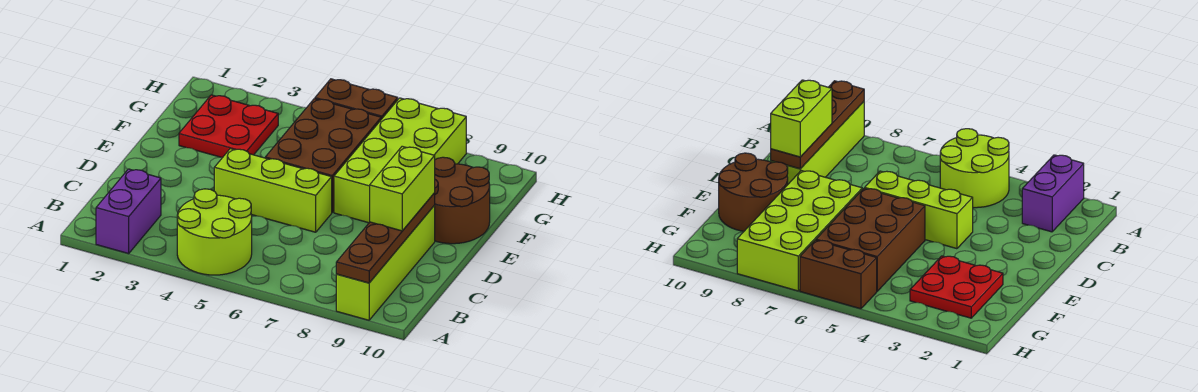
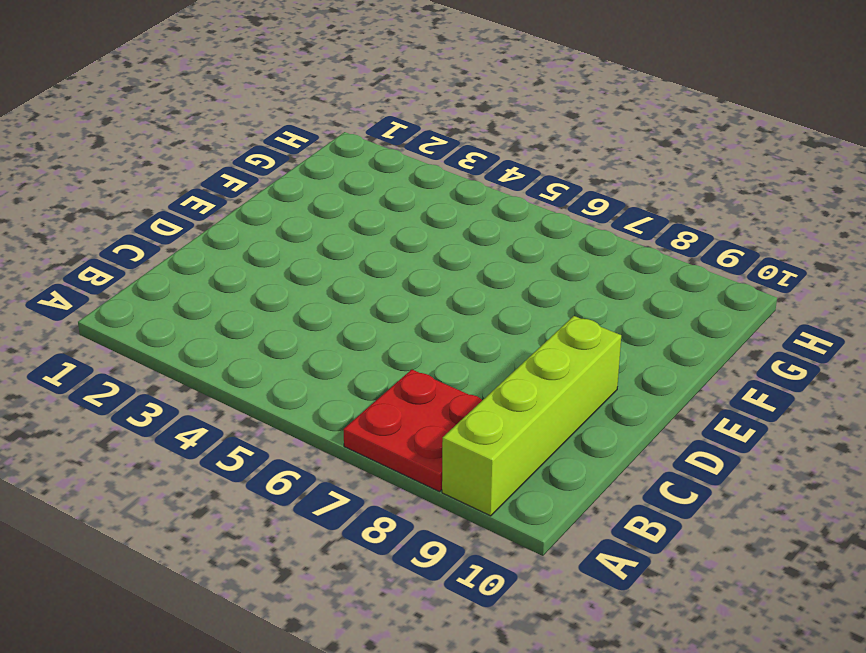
red 2x2 plate [343,370,482,492] -> red 2x2 plate moved to [179,95,278,158]
none -> purple 1x2 brick [96,169,161,254]
none -> lime 2x2 round brick [177,189,252,275]

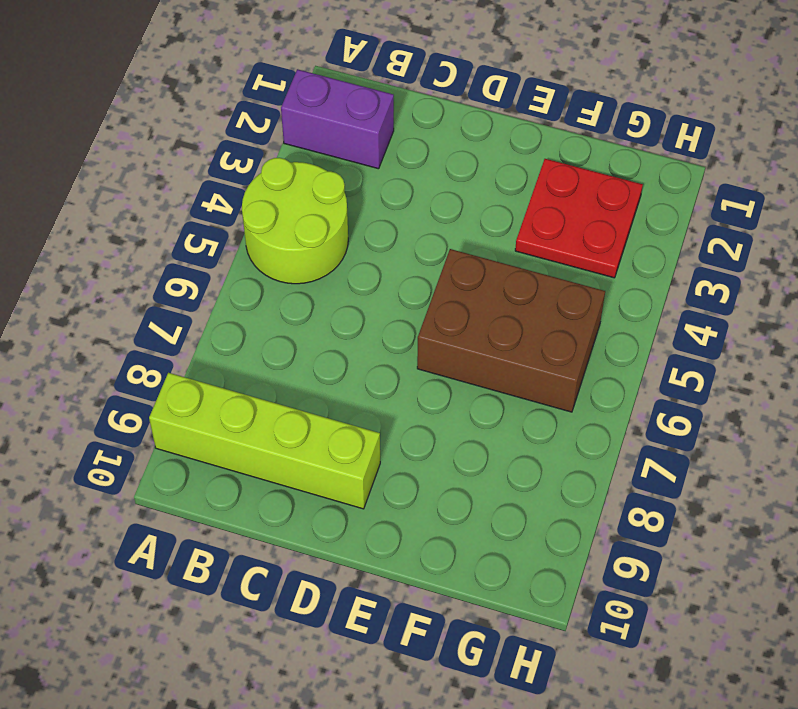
none -> lime 1x3 brick [214,149,332,232]
none -> lime 2x4 brick [334,98,466,223]

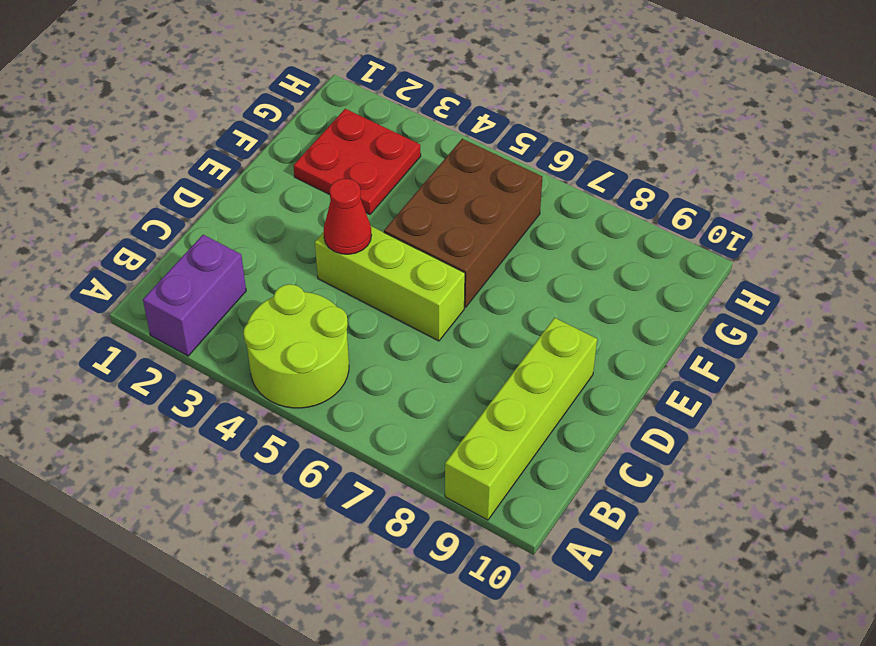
red 1x1 cone [324,179,371,254] -> none
none -> lime 2x4 brick [334,98,466,223]
none -> brown 2x2 round brick [434,157,490,244]

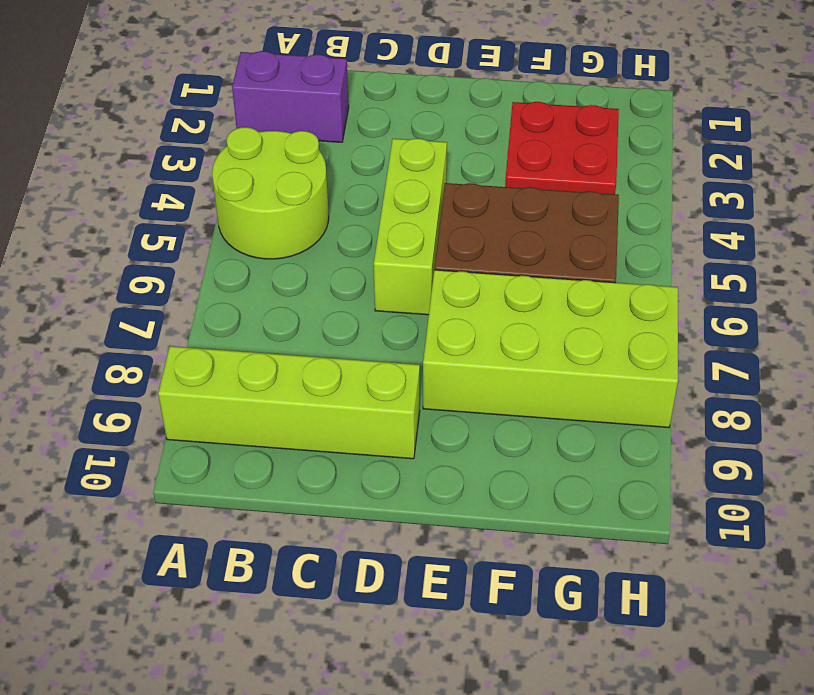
none -> brown 2x2 round brick [434,157,490,244]
none -> brown 1x2 brick [315,79,398,119]

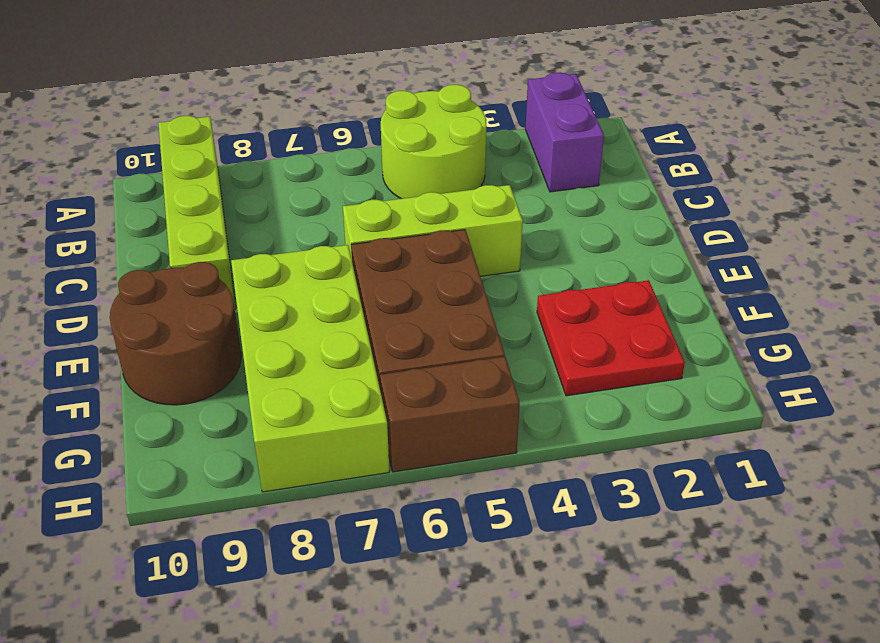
none -> brown 1x4 plate [336,193,435,283]
none -> lime 1x2 brick [370,146,435,231]

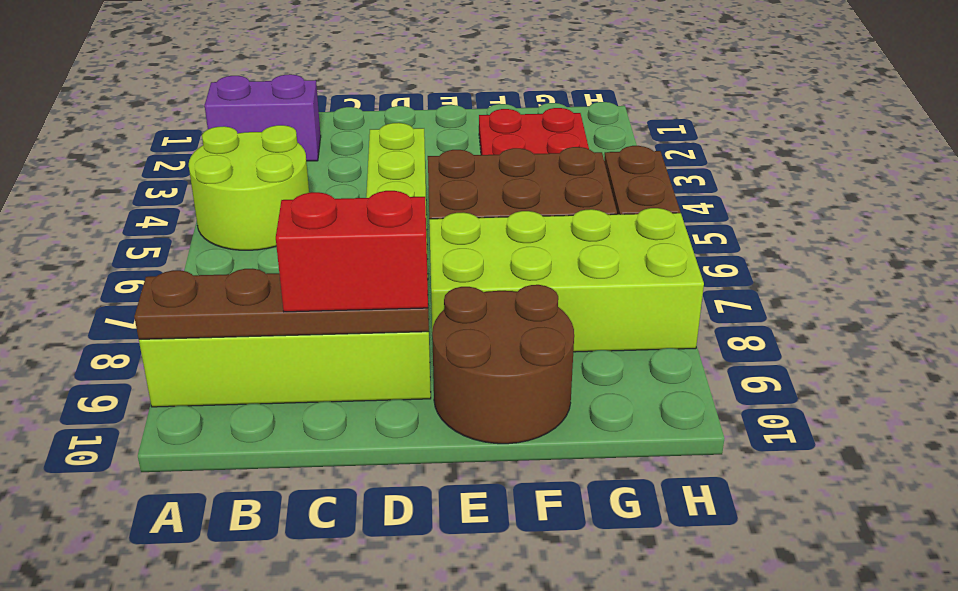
red 1x2 brick [276,191,428,312] -> lime 1x2 brick [370,146,435,231]

